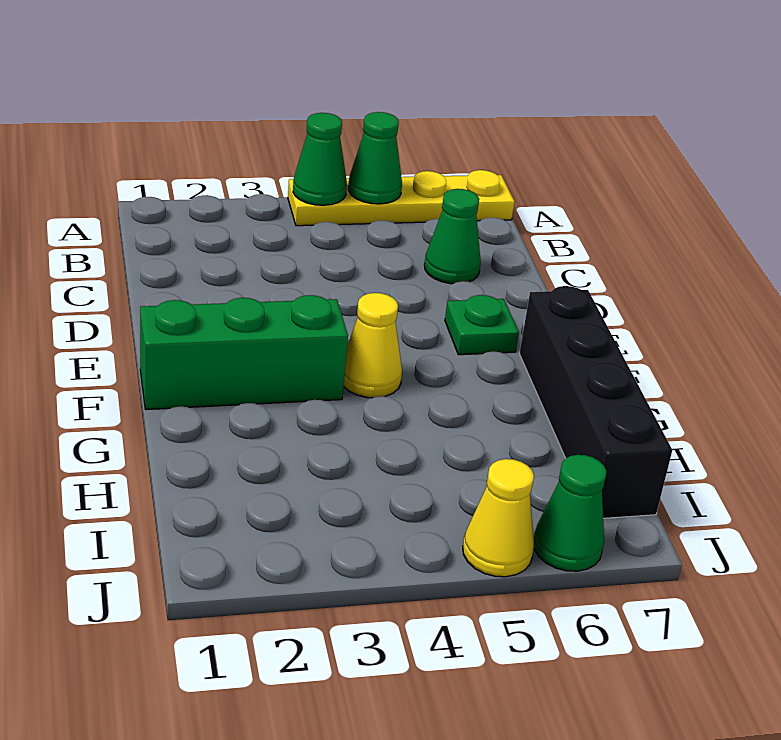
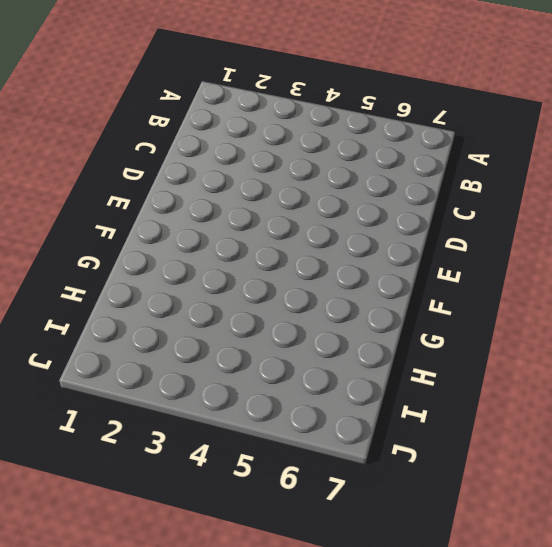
none -> yellow 1x4 plate [288,170,515,226]
none -> green 1x1 cone [424,189,481,284]

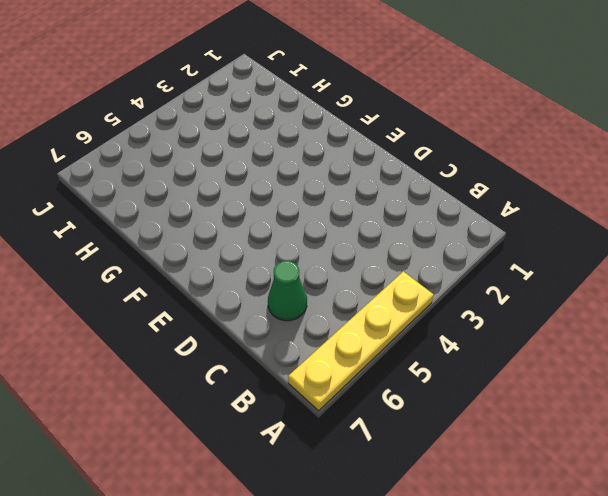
none -> green 1x1 plate [445,295,519,355]
none -> green 1x3 brick [140,295,348,410]

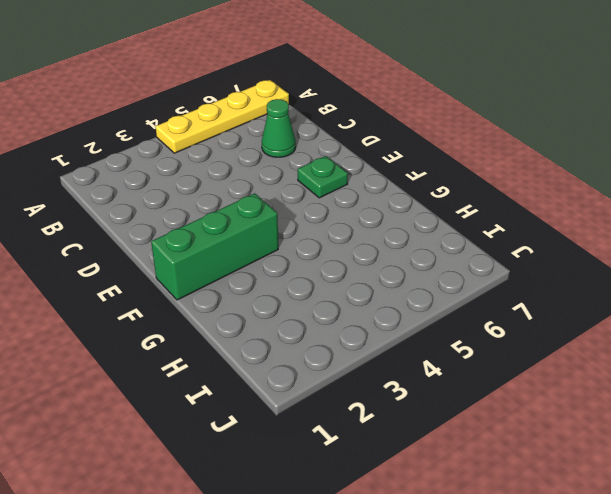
none -> yellow 1x1 cone [344,293,402,398]
none -> black 1x4 brick [519,286,672,518]

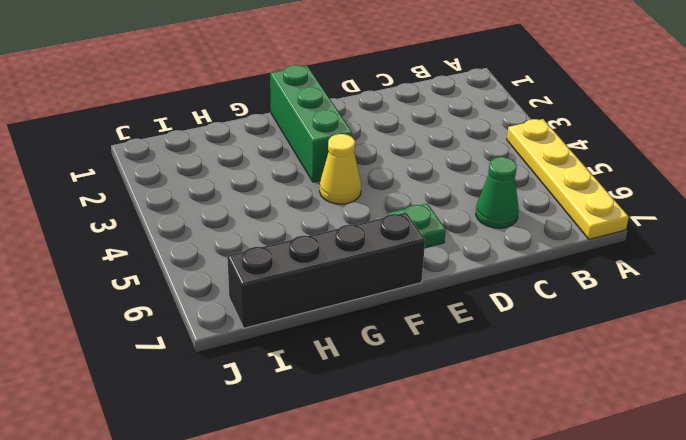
none -> yellow 1x1 cone [463,459,534,577]
none -> green 1x1 cone [534,455,606,571]

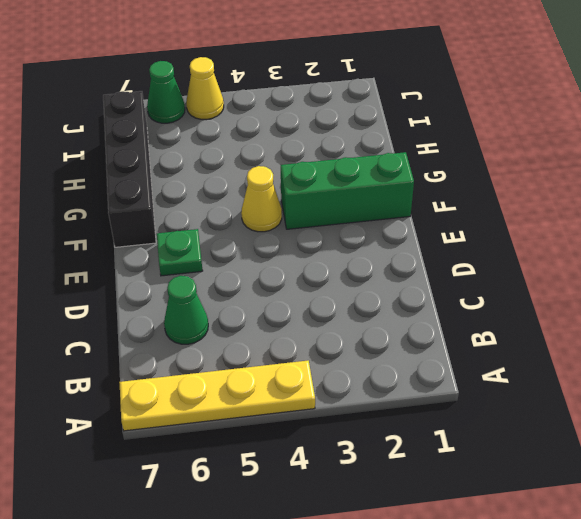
none -> green 1x1 cone [293,113,347,205]
none -> green 1x1 cone [348,112,402,204]

